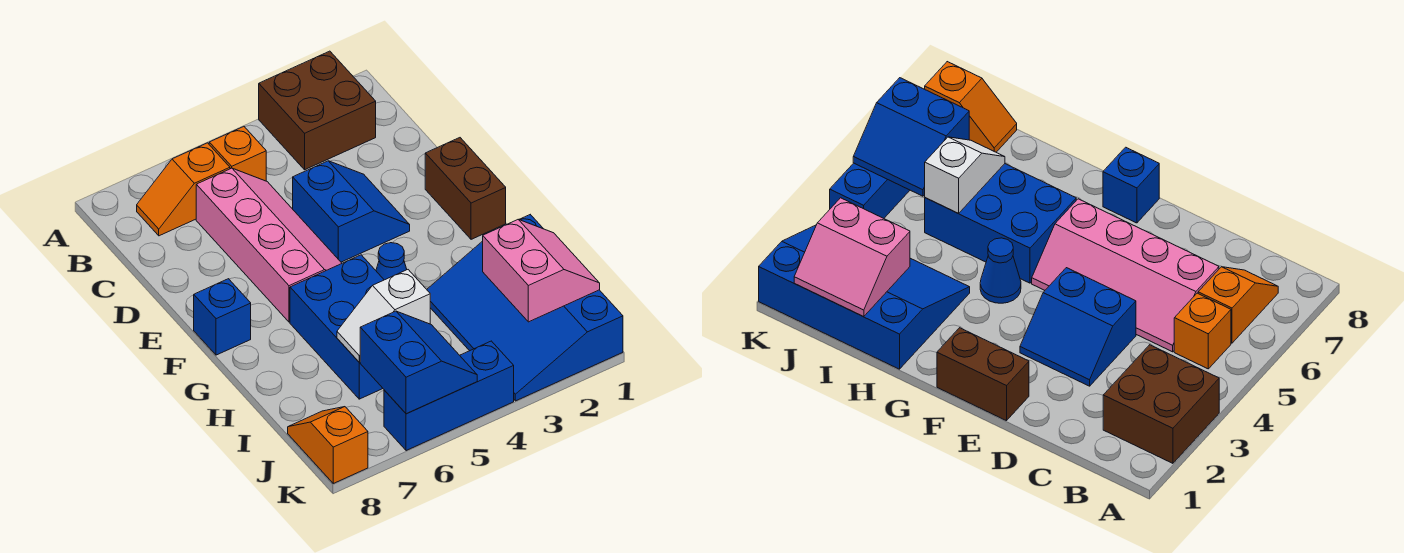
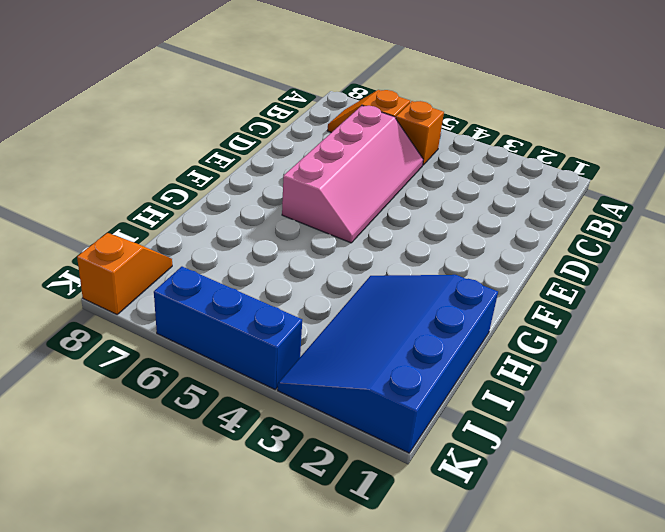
none -> brown 2x2 brick [259,51,376,170]
none -> blue 2x2 slope [293,161,410,262]
none -> brown 1x2 brick [425,138,506,239]

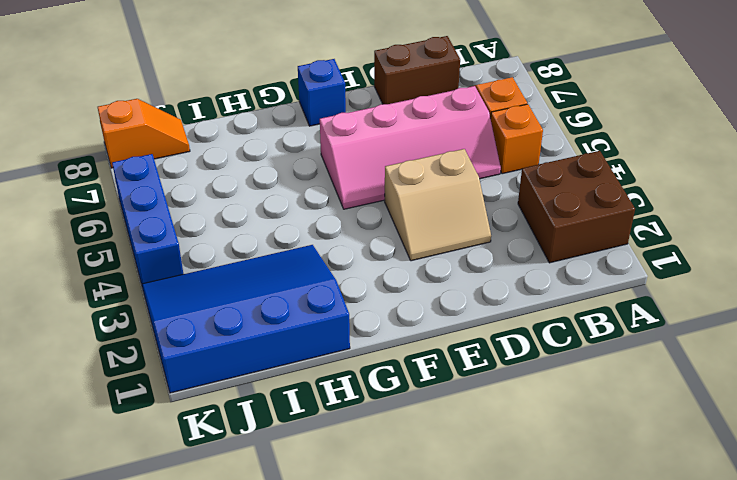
brown 1x2 brick [374,36,460,104] -> brown 1x2 brick moved to [425,138,506,239]
tan 2x2 slope [385,149,491,261] -> blue 2x2 slope [293,161,410,262]
none -> blue 1x1 cone [376,243,407,280]
none -> blue 2x3 brick [290,255,384,399]
none -> pink 2x2 slope [483,220,600,322]

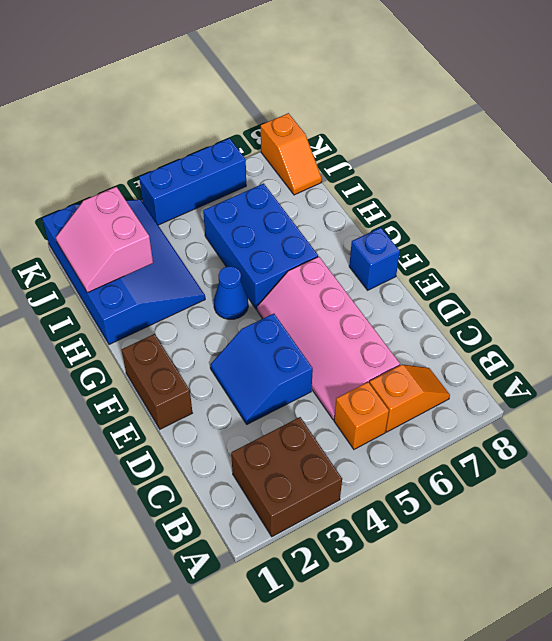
none -> white 1x2 slope [337,270,430,362]
none -> blue 2x2 slope [360,311,477,414]

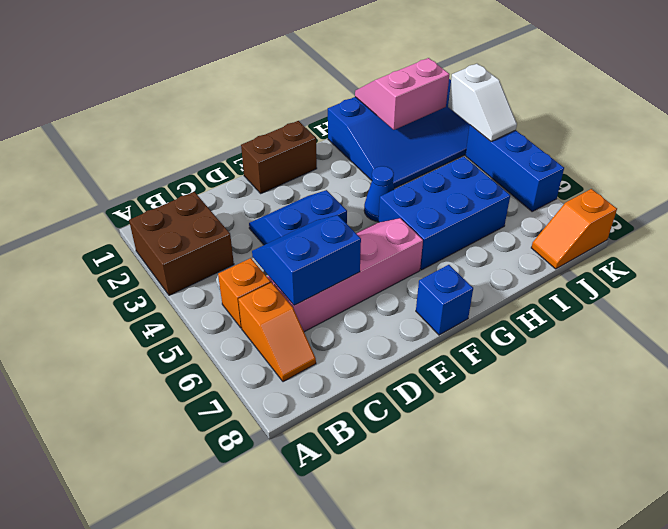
blue 2x2 slope [252,215,361,305] -> blue 2x2 slope moved to [360,311,477,414]
white 1x2 slope [448,64,517,141] -> white 1x2 slope moved to [337,270,430,362]

